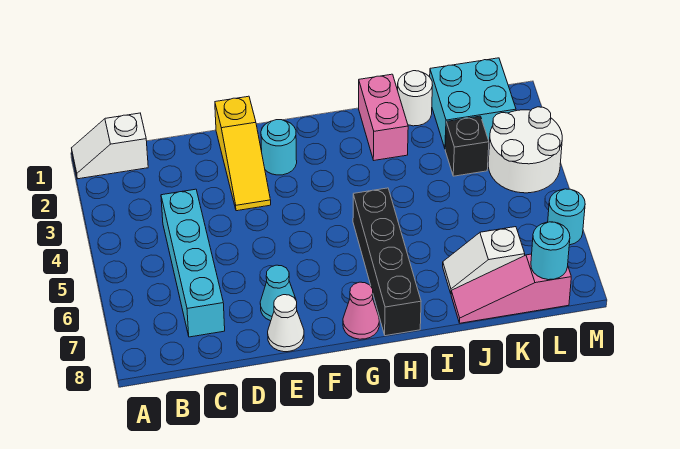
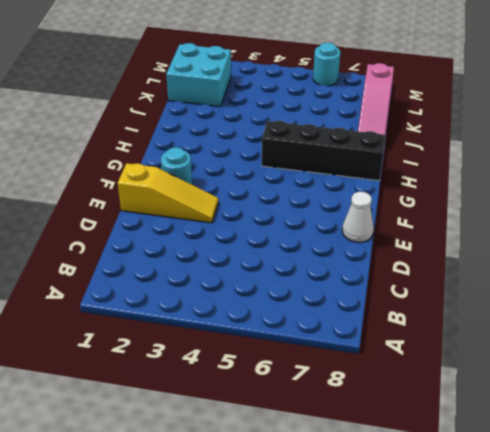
none -> white 1x2 slope [72,113,148,179]
none -> cyan 1x4 brick [161,189,225,337]
none -> cyan 1x1 cone [260,265,296,321]

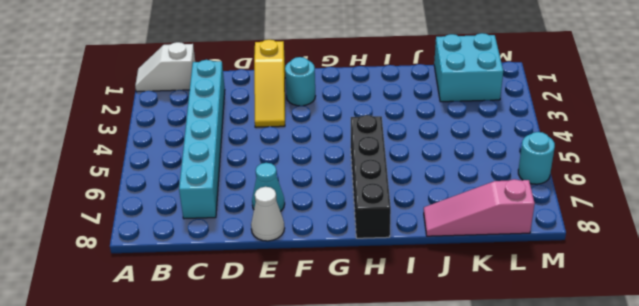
cyan 1x6 brick [179,60,225,219] -> cyan 1x4 brick [161,189,225,337]
none -> pink 1x1 cone [343,282,379,339]
none -> pink 1x2 brick [359,74,408,160]
none -> white 1x1 round brick [398,71,433,126]

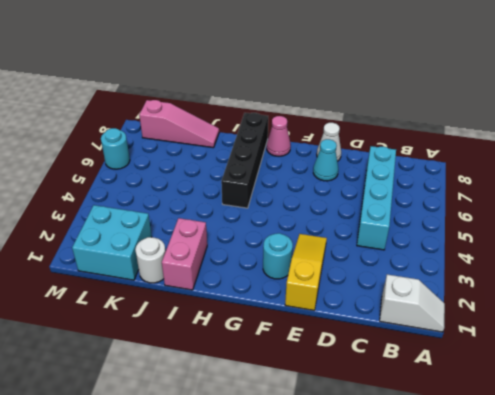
none -> white 1x2 slope [443,227,525,293]
none -> black 1x1 brick [445,116,489,176]
none -> white 2x2 round brick [488,107,562,193]

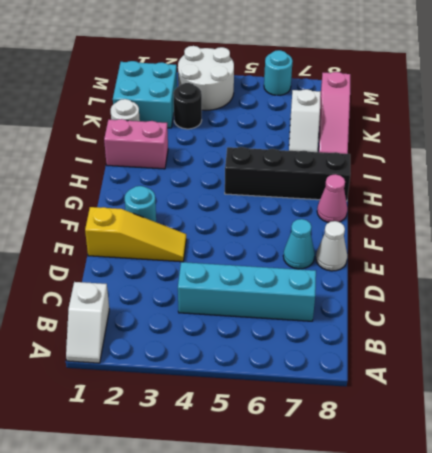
black 1x1 round brick [173,83,202,129] -> black 1x1 brick [445,116,489,176]
none -> cyan 1x1 round brick [531,222,570,280]

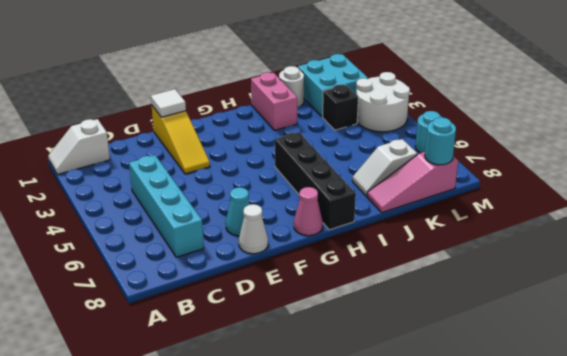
white 1x1 tile [151,89,186,117] -> none
none -> cyan 1x1 round brick [261,120,297,175]

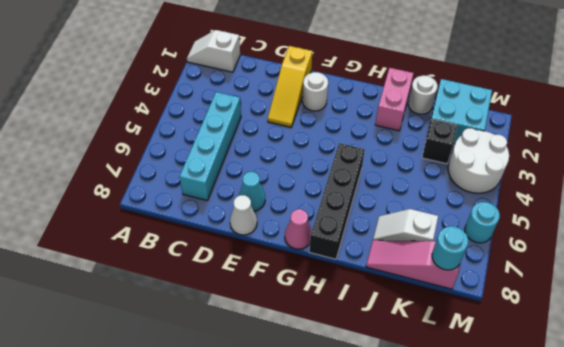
white 1x1 round brick [303,72,328,111] -> cyan 1x1 round brick [261,120,297,175]

